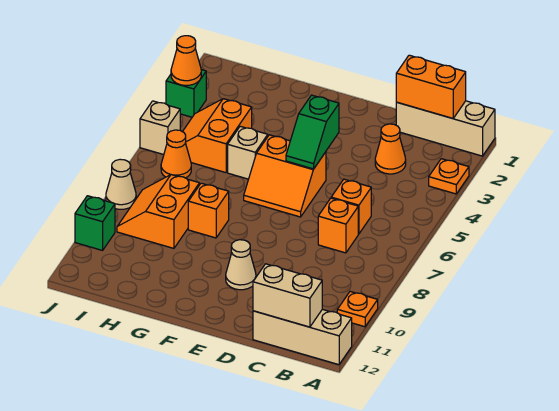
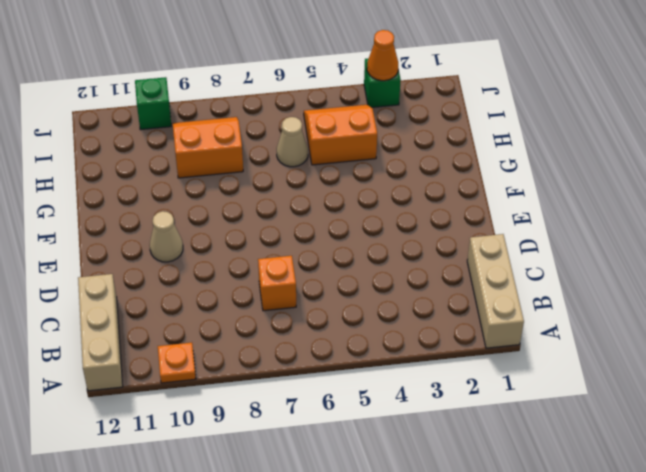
tan 1x1 cone [277,117,308,167] -> tan 1x1 cone moved to [106,159,136,209]
none -> orange 1x1 plate [429,159,469,194]
none -> orange 1x1 cone [375,124,406,174]
none -> orange 1x1 brick [331,179,371,234]

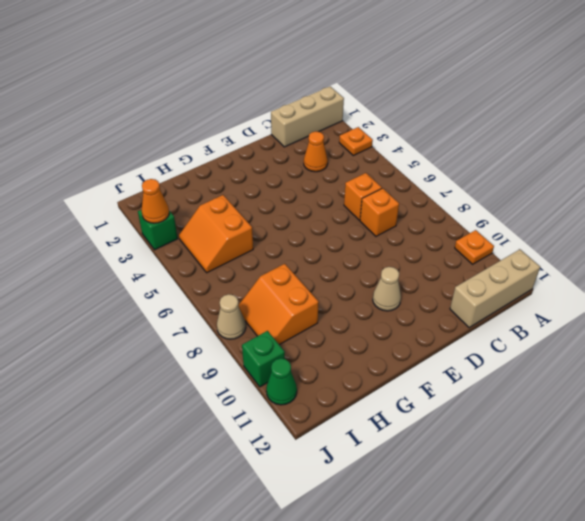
green 1x1 cone [266,358,297,405] -> none
none -> orange 2x2 slope [244,135,326,217]
none -> tan 1x1 brick [228,126,268,179]
none -> orange 1x1 brick [188,183,229,238]

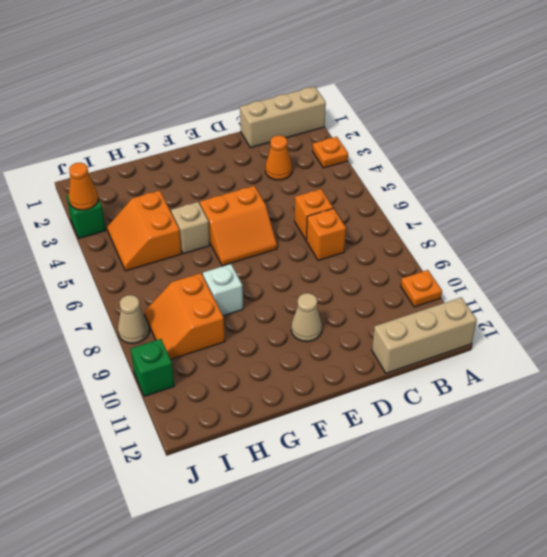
white 1x1 brick [203,264,243,316] -> orange 1x1 brick [188,183,229,238]
none -> orange 1x1 cone [161,130,191,178]
none -> tan 1x1 brick [140,101,180,155]
none -> orange 1x2 brick [396,55,466,118]

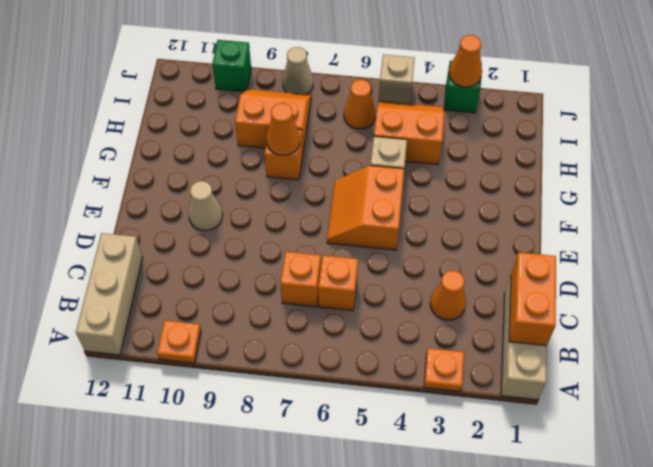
orange 1x1 cone [266,103,300,155] -> none
none -> tan 1x2 brick [253,264,322,327]
none -> green 1x2 slope [286,95,339,169]

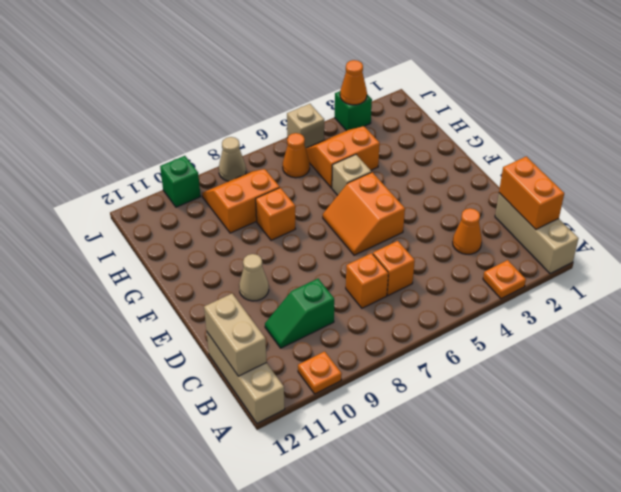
green 1x2 slope [265,279,334,348] -> green 1x2 slope moved to [286,95,339,169]

